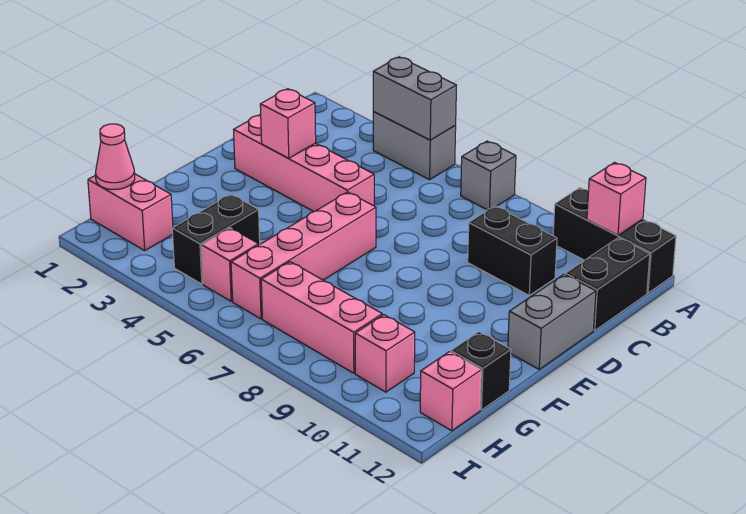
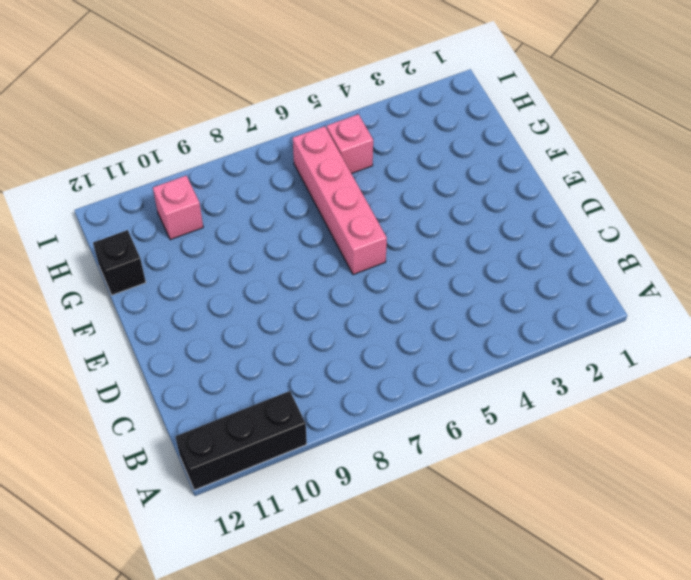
none -> grey 1x2 brick [373,111,456,180]
none -> grey 1x1 brick [461,141,516,210]
none -> black 1x2 brick [565,238,650,331]

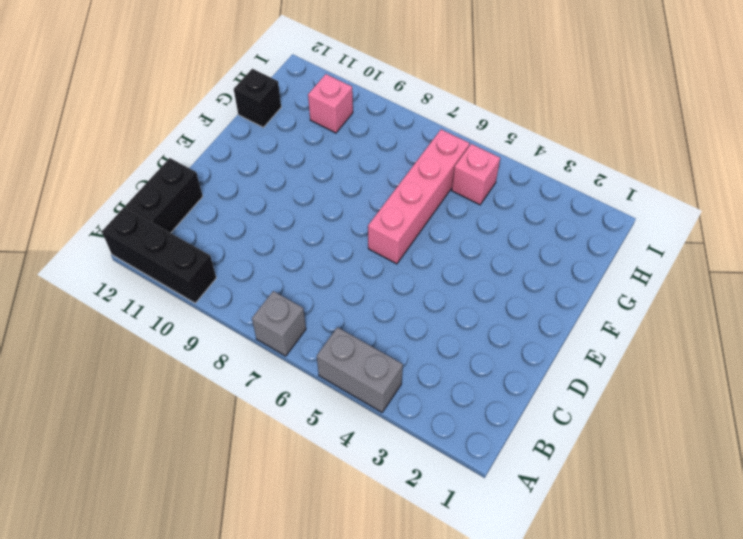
none -> black 1x2 brick [468,206,557,295]
none -> pink 1x4 brick [234,114,374,211]
none -> grey 1x2 brick [508,274,596,369]

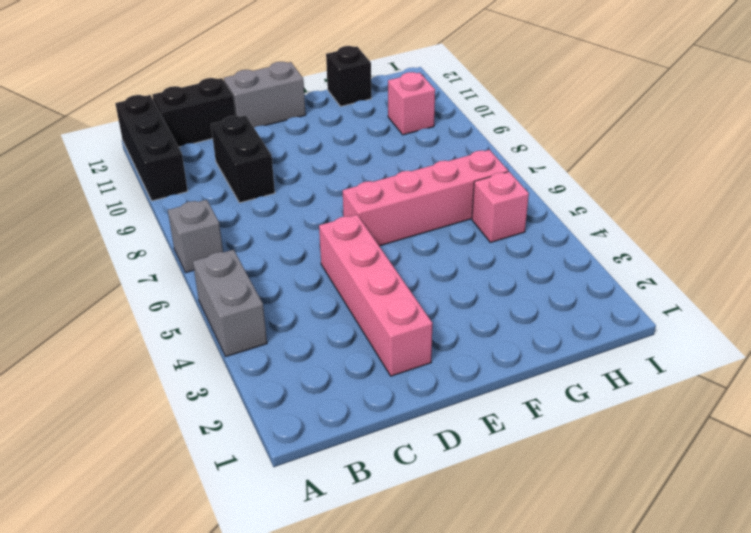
none -> black 1x2 brick [172,194,260,284]
none -> pink 1x2 brick [88,174,173,250]
none -> pink 1x3 brick [261,262,382,373]

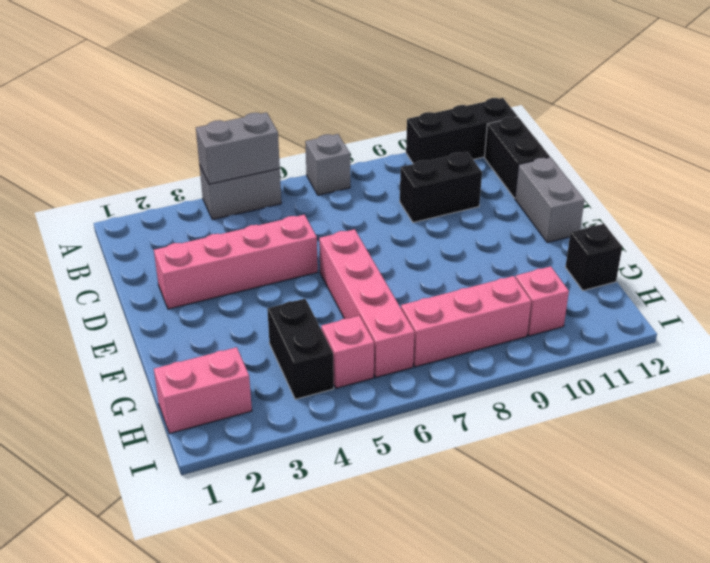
none -> pink 1x1 brick [420,352,481,431]
none -> pink 1x1 brick [587,162,646,236]
none -> pink 1x1 brick [260,89,316,158]

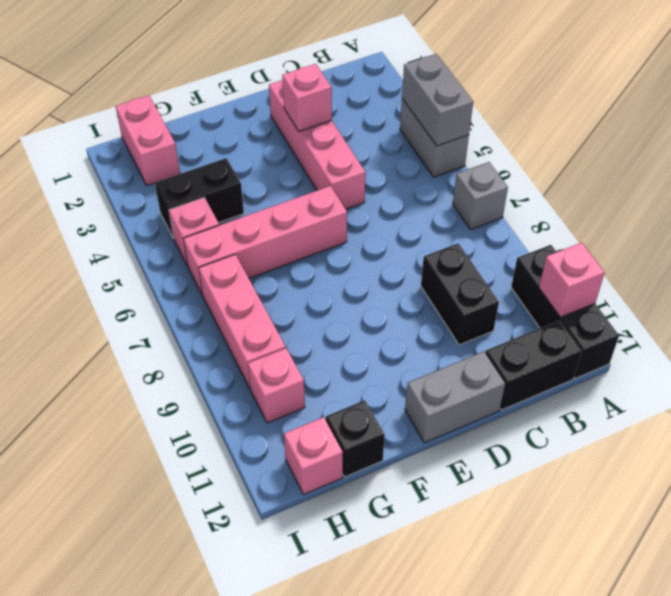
none -> pink 1x1 cone [95,124,135,190]

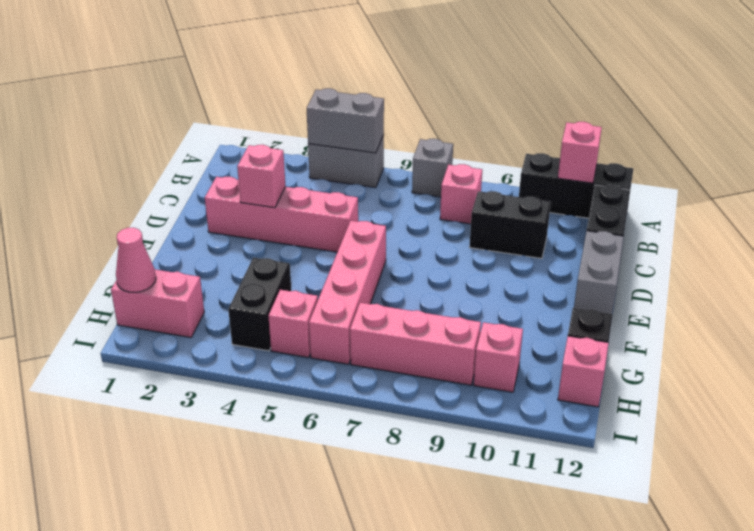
pink 1x1 brick [440,164,482,224] -> none

